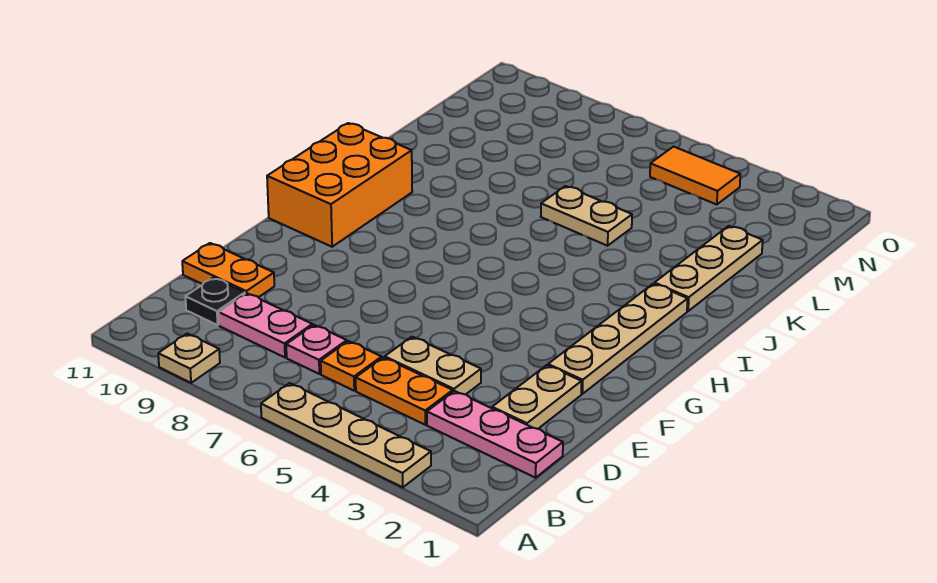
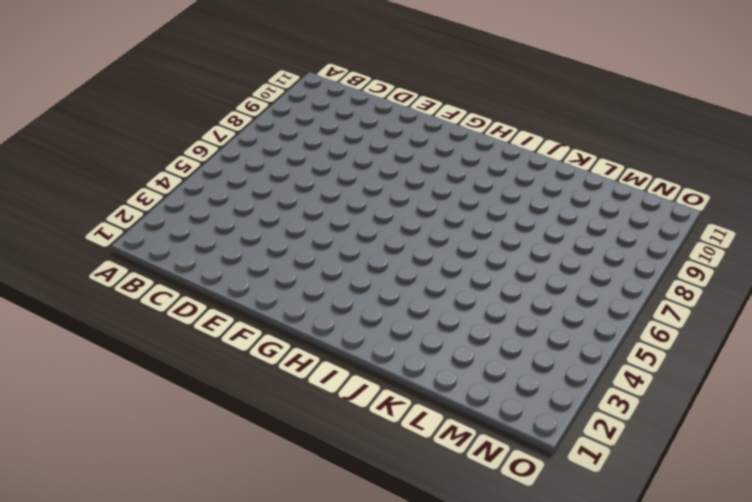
none -> tan 1x4 plate [261,383,431,487]
none -> tan 1x1 plate [158,334,220,383]
none -> pink 1x3 plate [427,391,563,478]

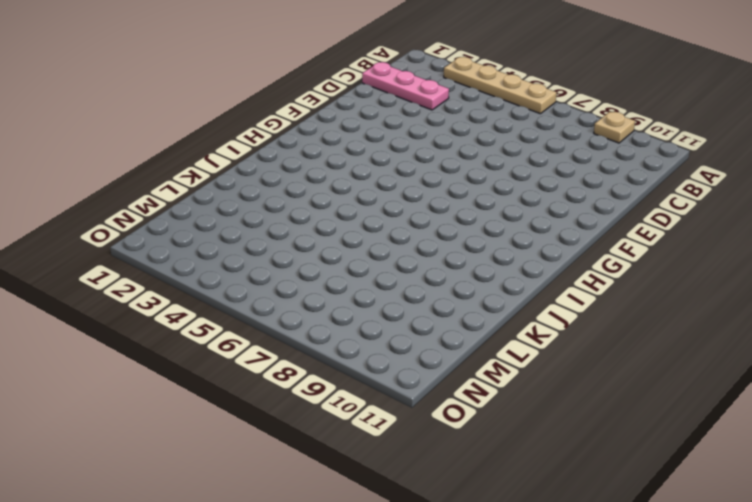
none -> orange 1x2 plate [356,357,453,425]
none -> orange 1x1 plate [321,341,382,391]
none -> pink 1x1 plate [286,325,347,374]

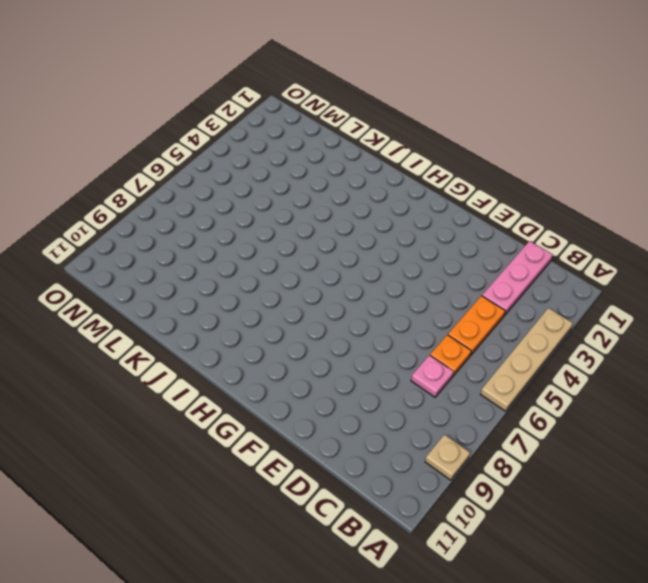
none -> pink 1x2 plate [219,293,312,357]
none -> black 1x1 plate [185,278,245,325]
none -> tan 1x2 plate [492,365,582,429]

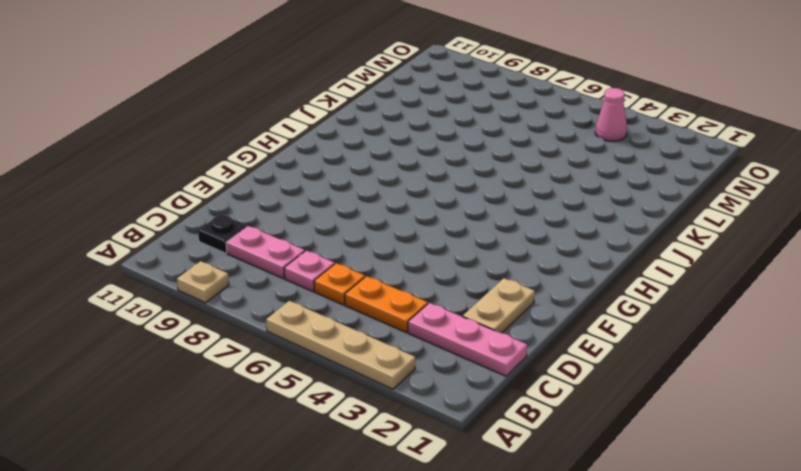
pink 1x1 cone [595,88,627,141] -> orange 1x2 tile [650,147,740,205]
none -> tan 1x2 plate [385,337,481,395]
none -> orange 1x2 plate [182,243,274,297]
none -> tan 1x4 plate [548,284,688,394]

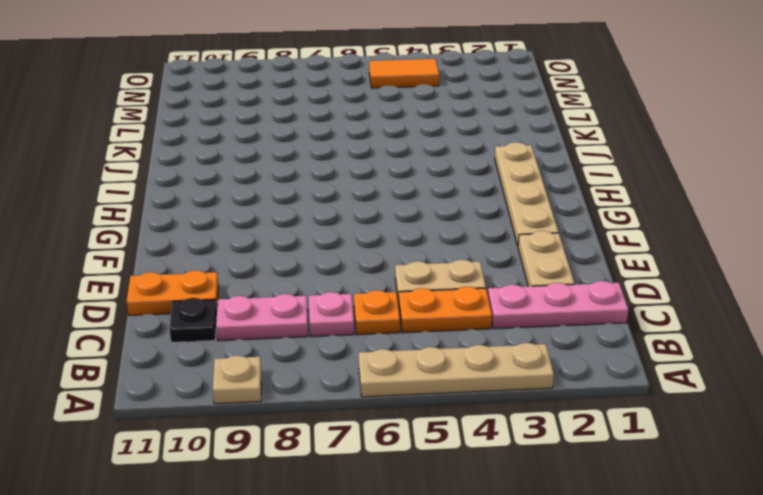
none -> orange 2x3 brick [267,123,412,247]
none -> tan 1x3 plate [655,226,763,311]
none -> tan 1x2 plate [541,186,632,246]

